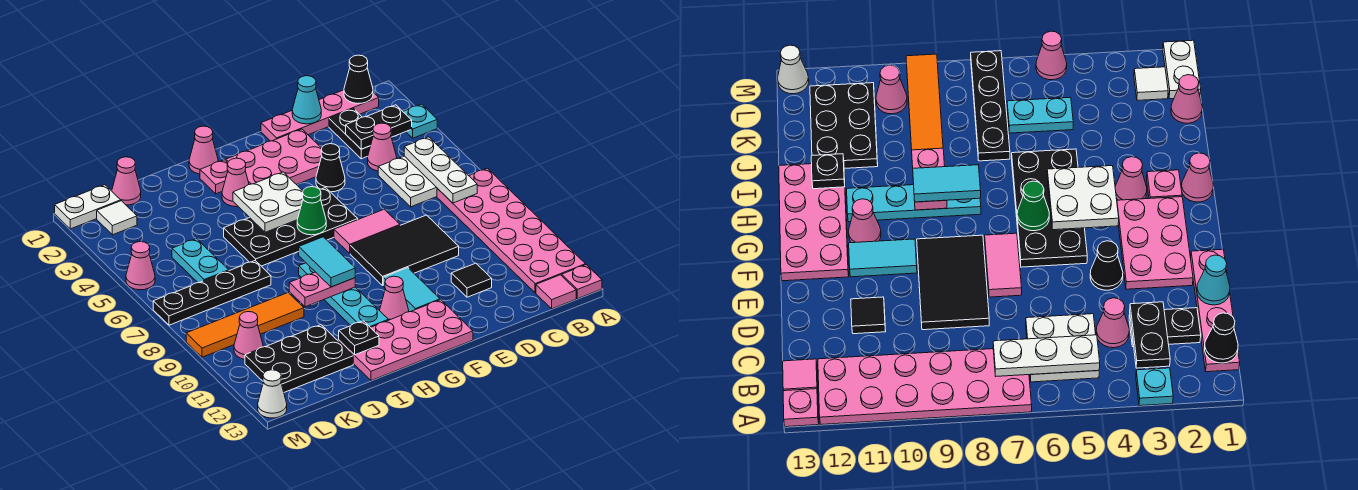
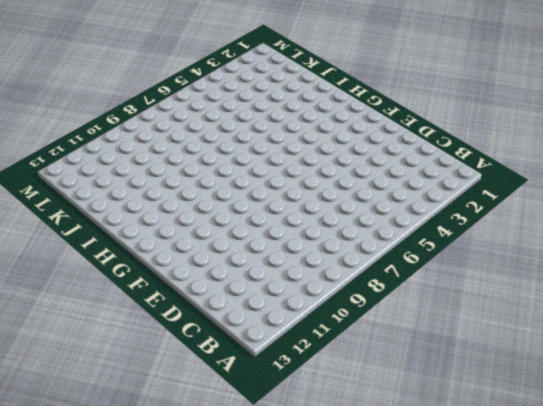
none -> cyan 1x1 plate [403,104,437,138]
none -> pink 2x6 plate [437,168,586,293]
none -> pink 1x1 plate [562,265,602,299]
none -> pink 1x4 plate [261,90,379,141]

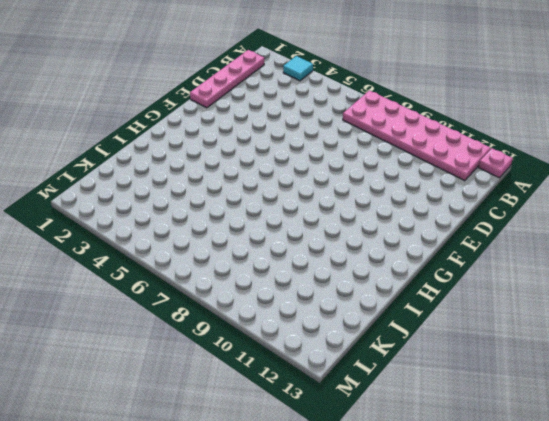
cyan 1x1 tile [283,56,313,81] -> cyan 1x1 plate [403,104,437,138]
none -> white 2x2 plate [378,156,437,207]
none -> pink 1x1 tile [536,275,576,309]
none -> black 1x2 plate [329,109,370,159]
none -> pink 1x1 cone [368,123,397,171]

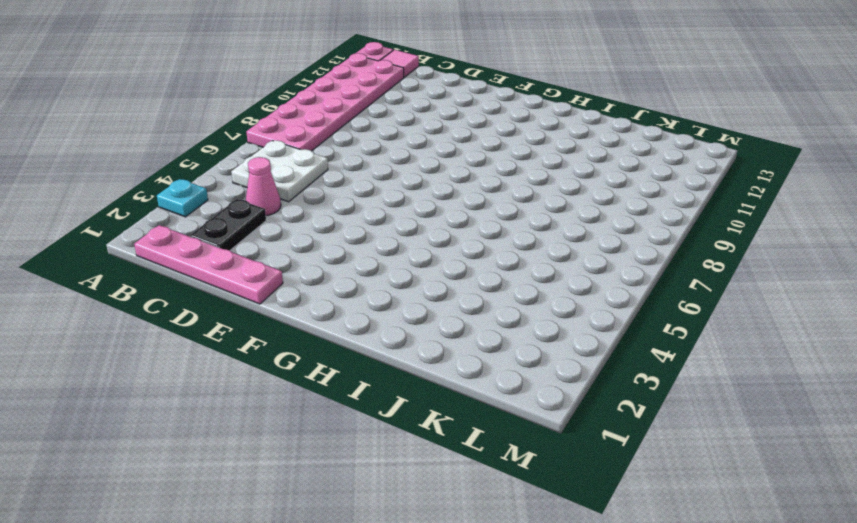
none -> black 2x3 tile [350,215,459,285]
none -> black 1x1 tile [451,263,492,297]
none -> pink 2x3 plate [225,129,322,185]
none -> black 1x1 cone [316,144,345,192]

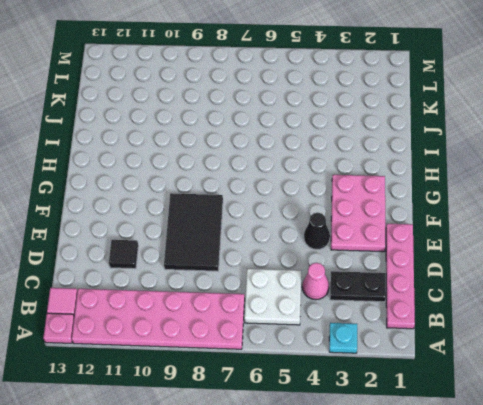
none -> pink 1x2 tile [334,209,400,253]
none -> black 2x4 plate [224,188,358,266]
none -> cyan 1x2 tile [383,268,440,312]
none -> pink 2x4 plate [339,300,473,380]

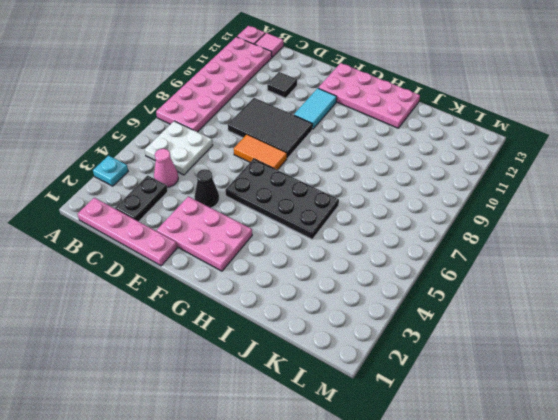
orange 1x2 tile [234,134,287,170] -> pink 1x2 tile [334,209,400,253]
none -> pink 1x1 cone [380,276,409,320]
none -> pink 1x1 cone [189,126,218,174]
none -> pink 1x1 plate [200,160,228,194]
none -> pink 1x1 cone [222,158,249,207]

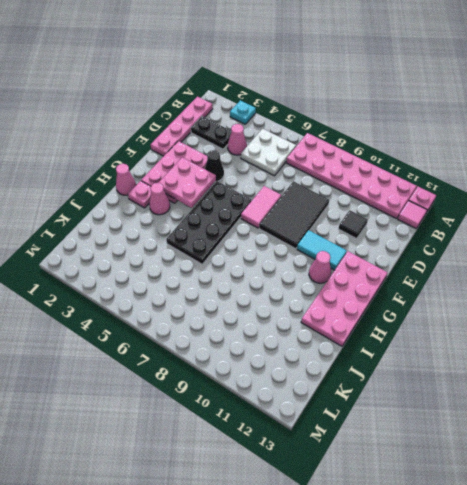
pink 2x2 plate [159,157,216,208] -> white 2x2 plate [233,172,303,232]
none -> cyan 1x4 plate [299,263,388,328]
none -> black 1x4 plate [153,261,271,325]
none -> orange 1x4 tile [186,293,304,357]
none -> black 2x3 plate [245,325,353,392]

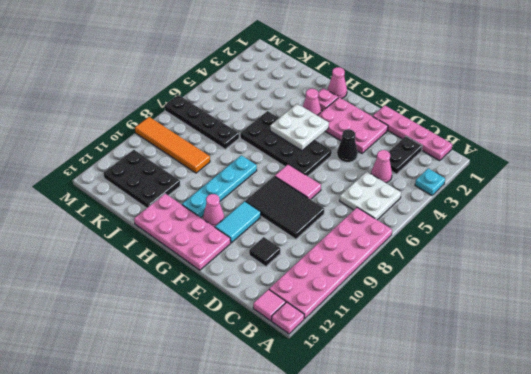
none -> pink 1x1 cone [112,157,141,205]
none -> cyan 1x2 plate [172,239,229,283]
none -> white 1x2 plate [55,185,121,229]
none -> white 1x1 tile [97,201,137,235]

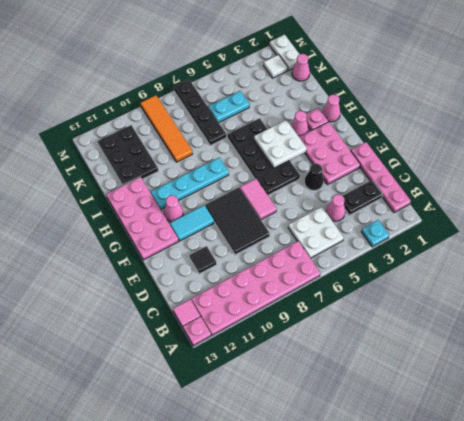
none -> pink 1x1 cone [234,312,263,359]
none -> pink 1x1 cone [126,242,155,290]
none -> white 1x1 cone [258,370,287,418]
none -> black 1x1 cone [344,55,373,104]

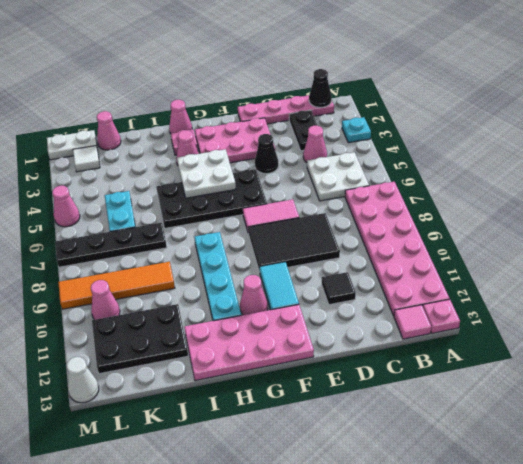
none -> black 1x2 plate [346,105,412,149]
none -> white 1x3 plate [404,137,477,203]
none -> cyan 1x1 cone [292,76,321,124]
none -> green 1x1 cone [297,187,326,235]

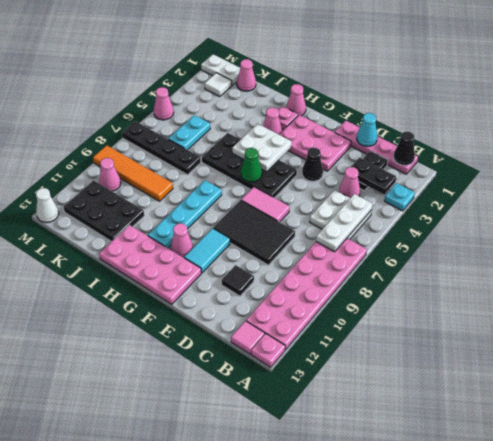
none -> pink 1x2 plate [289,272,355,307]
none -> black 1x1 plate [339,321,379,355]
none -> cyan 1x2 tile [299,237,355,287]

